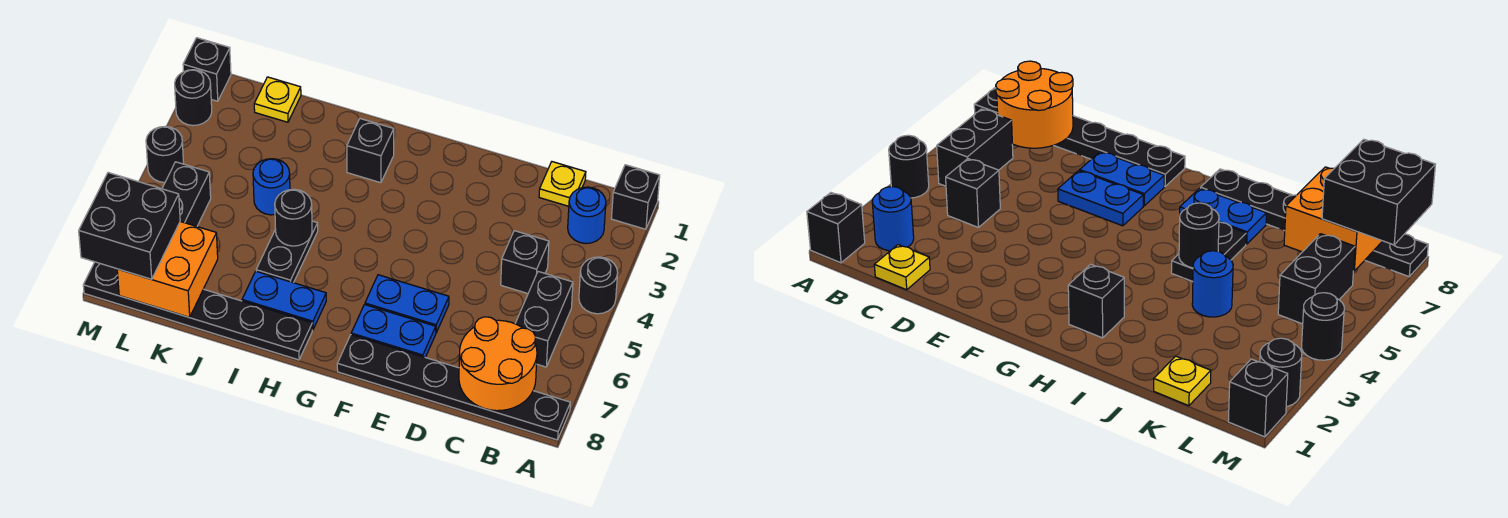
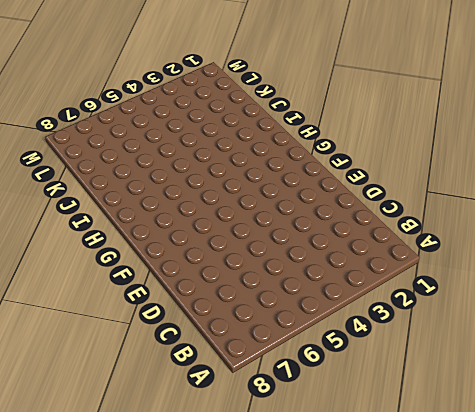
none -> black 1x1 brick [611,165,660,229]
none -> black 1x1 round brick [579,257,618,314]
none -> black 1x6 plate [337,335,570,440]

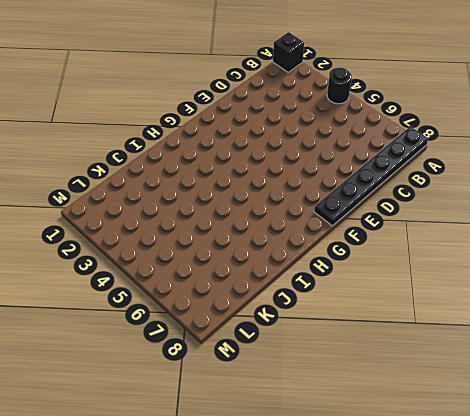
none -> blue 1x1 round brick [568,187,606,244]
none -> black 1x2 brick [515,272,573,367]
none -> yellow 1x1 plate [539,162,586,206]

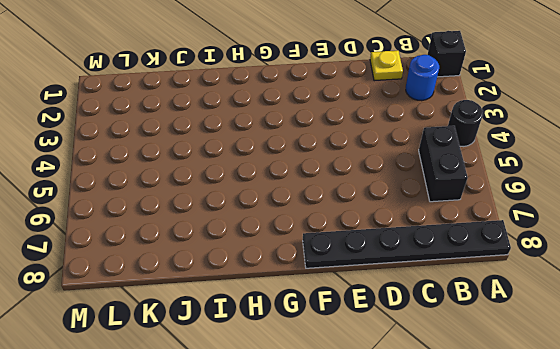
none -> black 1x1 brick [501,231,549,293]
none -> blue 1x2 plate [365,275,449,332]
none -> blue 1x2 plate [351,305,436,357]

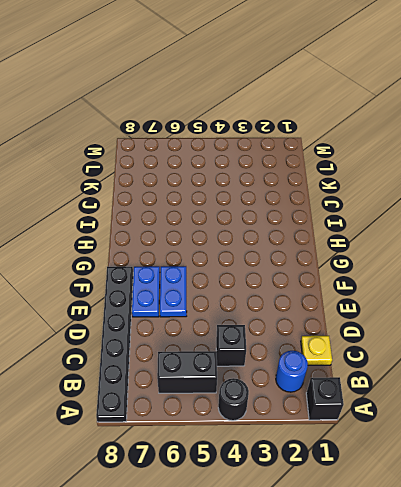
none -> black 1x1 brick [347,119,394,183]
none -> blue 1x2 plate [242,271,326,330]
none -> black 1x6 plate [83,262,312,360]

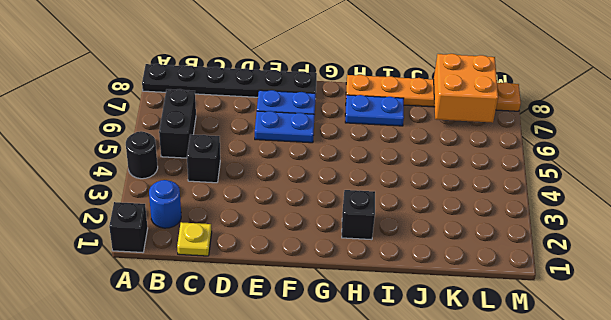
orange 1x6 plate [346,75,521,111] -> black 1x6 plate [83,262,312,360]
none -> black 1x2 plate [256,221,318,283]
none -> blue 1x1 round brick [253,159,290,215]
none -> yellow 1x1 plate [254,77,301,122]

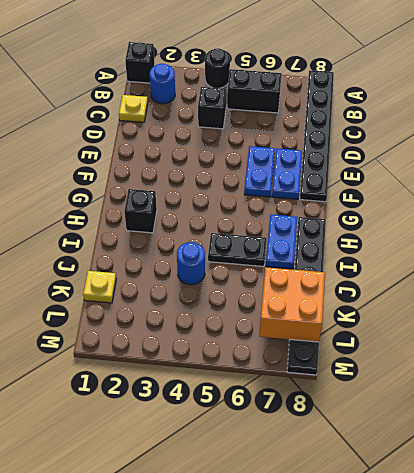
none -> black 1x2 brick [162,162,211,226]
none -> black 1x1 brick [183,38,231,101]
none -> black 1x1 round brick [175,70,212,125]

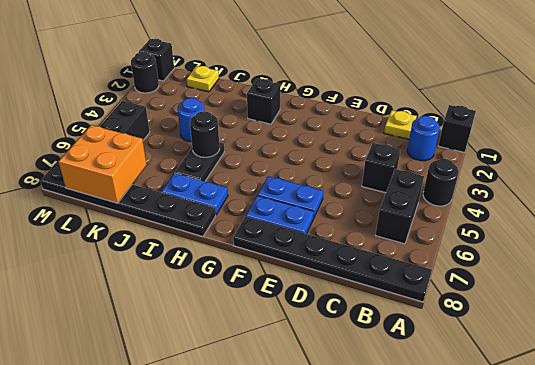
none -> black 1x1 round brick [146,126,184,183]
none -> orange 2x2 round brick [459,317,537,411]
none -> black 2x2 brick [79,173,180,279]

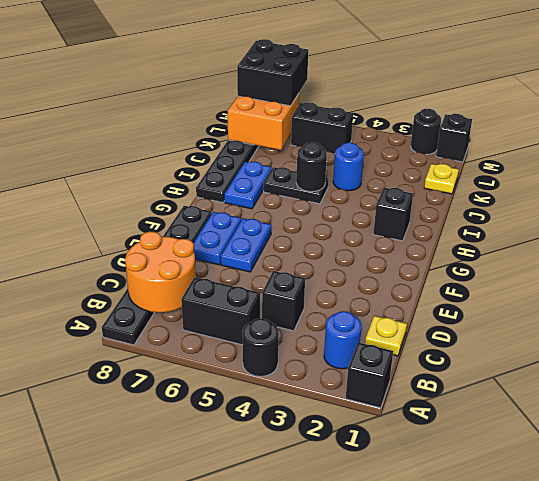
none -> black 1x1 round brick [146,126,184,183]

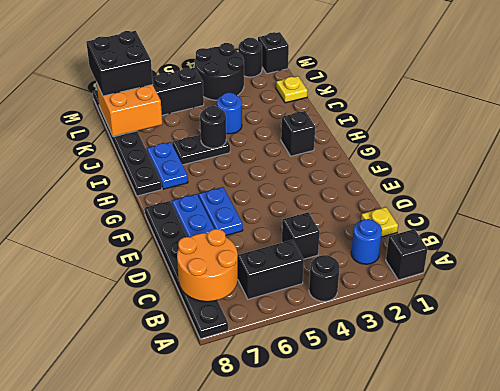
black 2x2 round brick [195,43,244,100] -> black 1x1 round brick [146,126,184,183]

